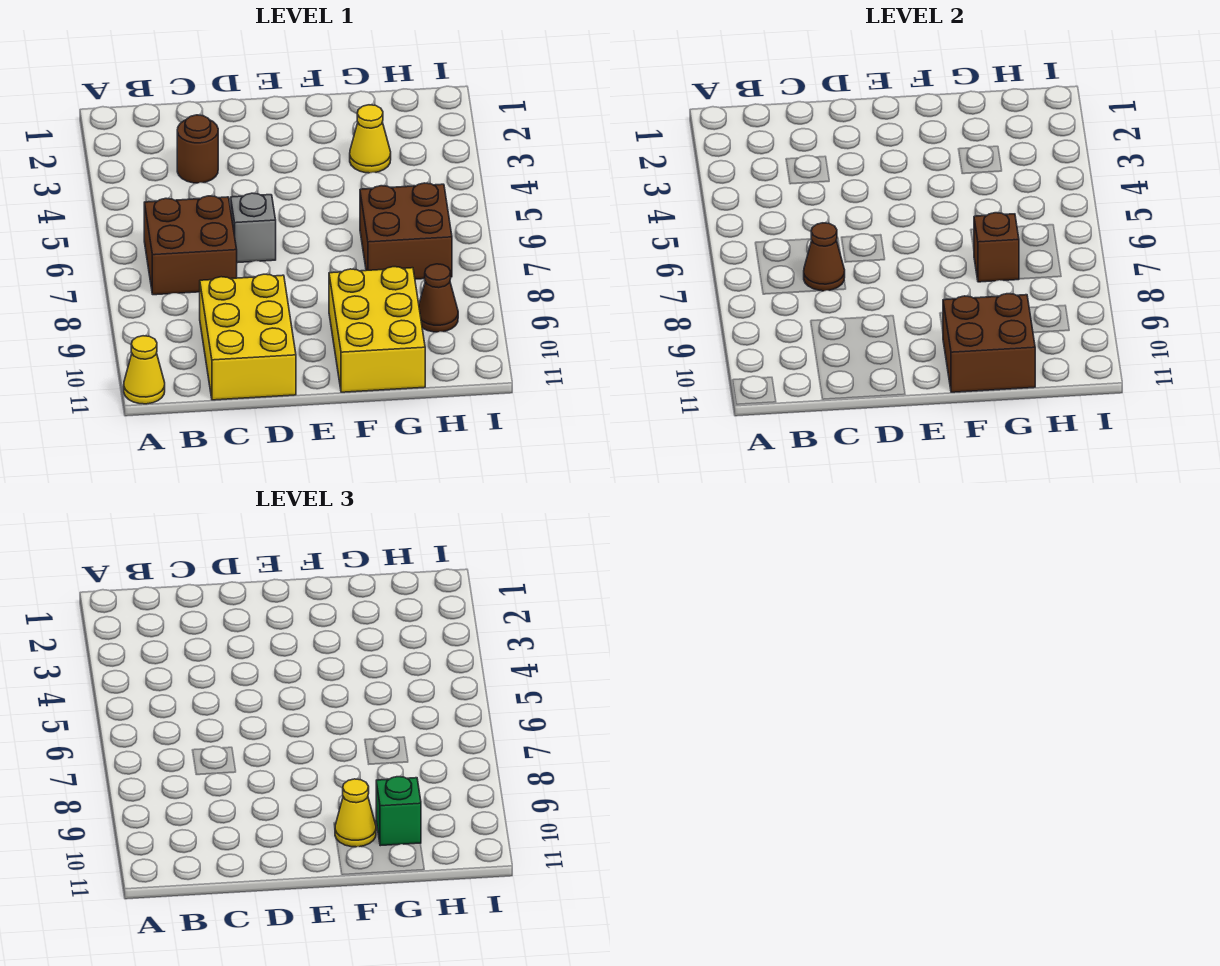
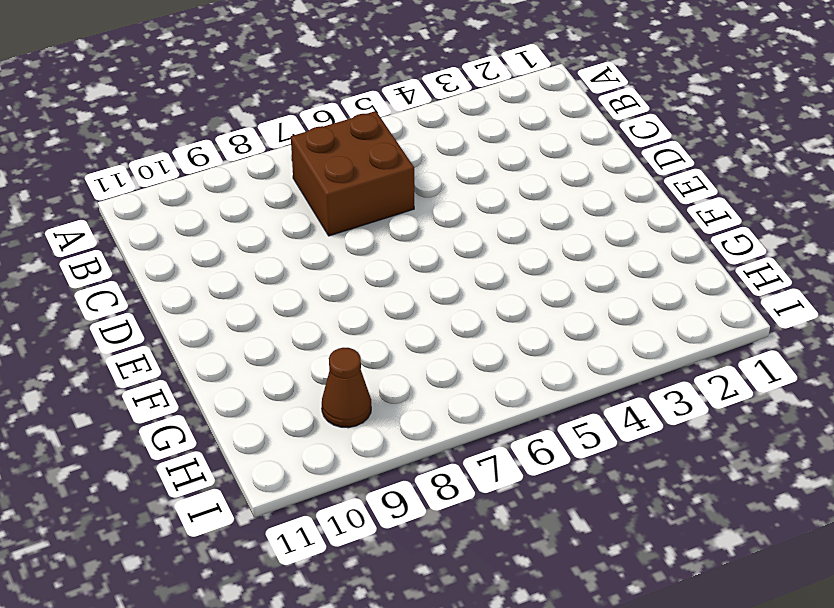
none -> yellow 1x1 cone [124,336,165,404]
none -> brown 1x1 round brick [177,115,218,183]
none -> yellow 2x3 brick [200,274,296,400]

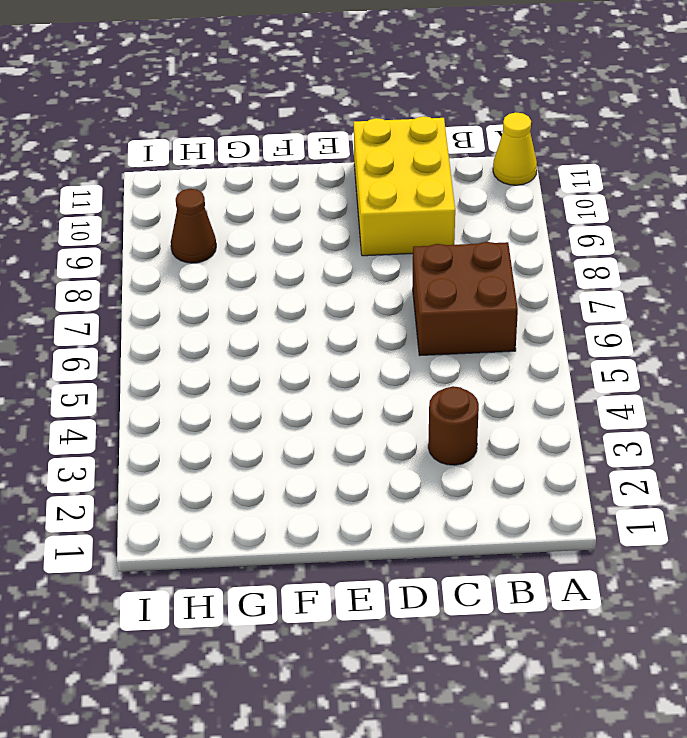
none -> grey 1x1 brick [231,193,276,263]
none -> yellow 2x3 brick [329,267,425,392]
none -> yellow 1x1 cone [350,105,391,173]

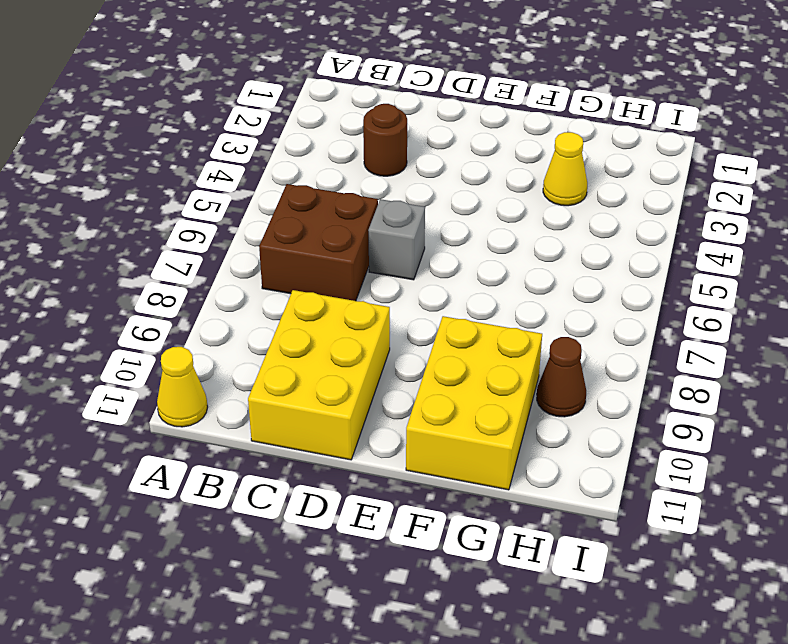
none -> brown 2x2 brick [360,183,452,279]
none -> brown 1x1 cone [804,223,845,291]
none -> brown 2x2 brick [943,294,1035,392]

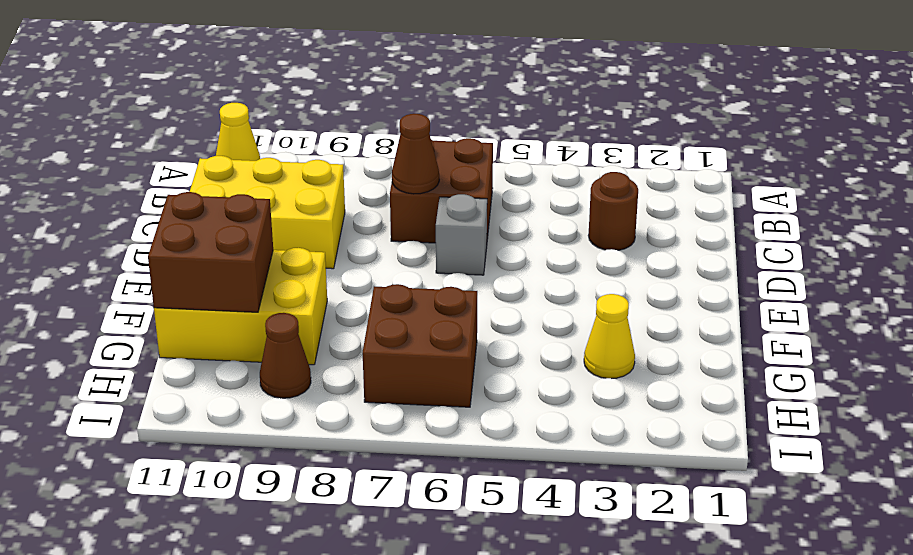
none -> brown 1x1 brick [974,213,1019,282]
none -> yellow 1x1 cone [335,779,376,847]
none -> green 1x1 brick [376,777,421,846]

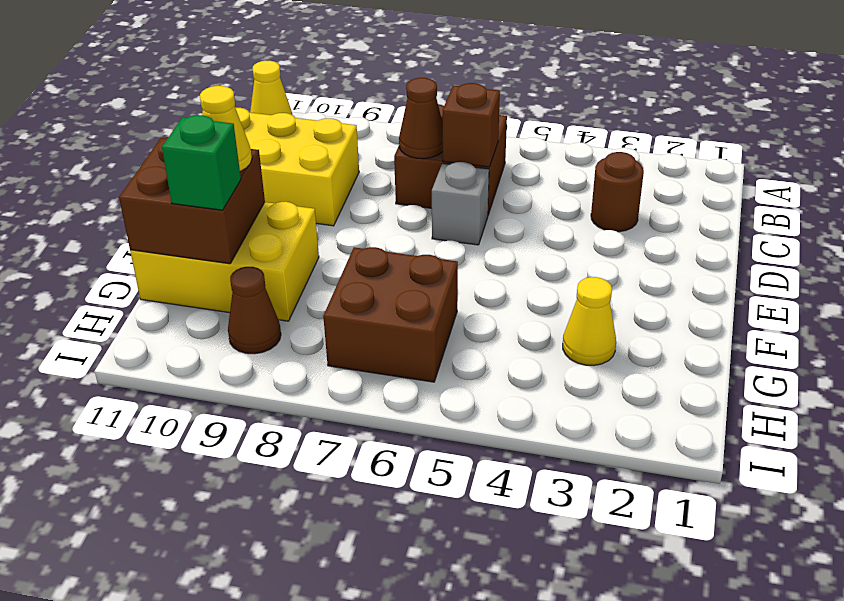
brown 1x1 brick [443,83,500,167] -> brown 1x1 brick moved to [974,213,1019,282]

